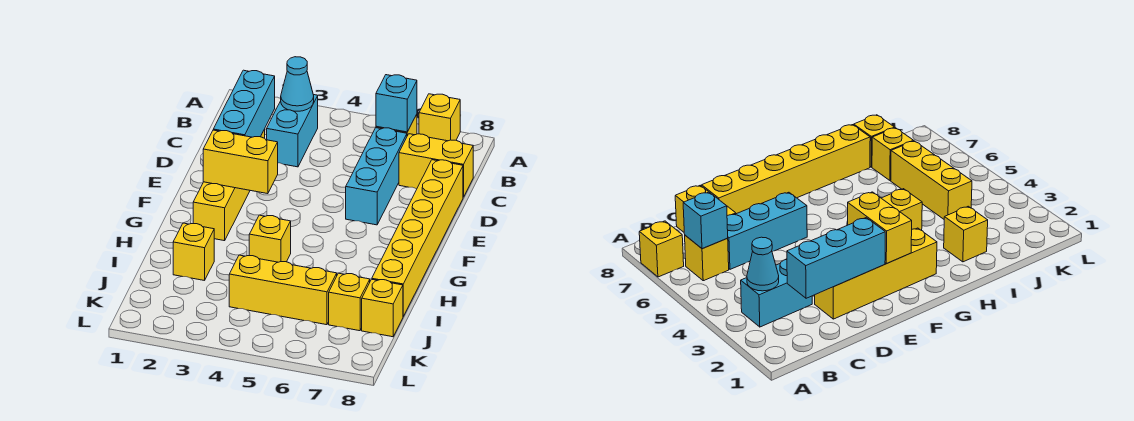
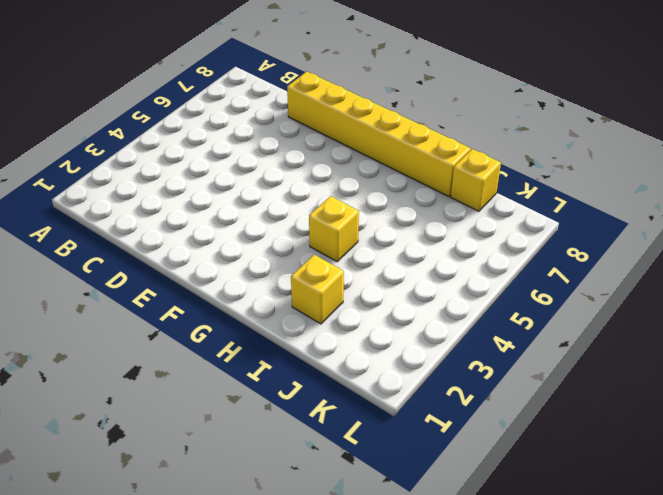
none -> yellow 1x1 brick [419,94,460,141]
none -> cyan 1x2 brick [267,95,318,167]
none -> yellow 1x1 brick [685,235,729,281]

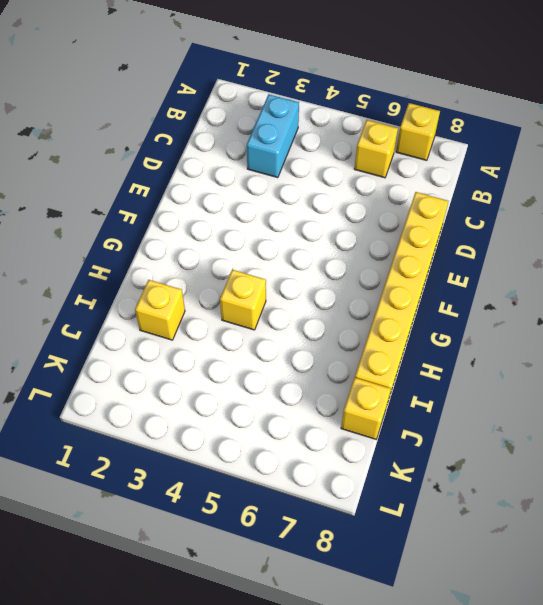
none -> cyan 1x3 brick [346,128,407,225]
none -> yellow 1x2 brick [399,134,473,197]
none -> yellow 1x4 brick [193,129,265,241]

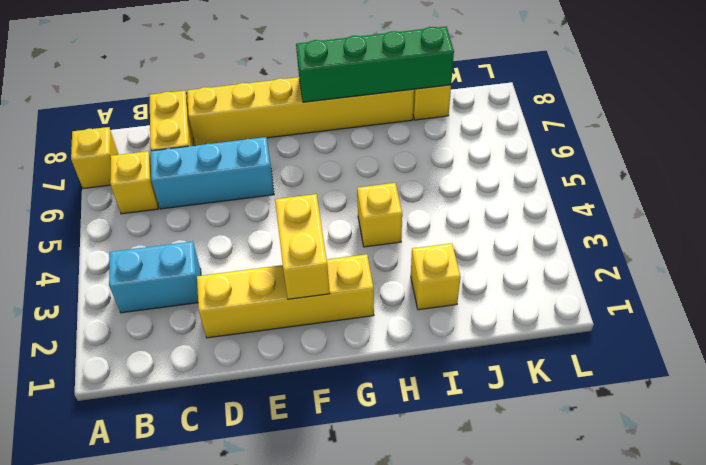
green 1x4 brick [296,27,454,102] -> none
none -> yellow 1x3 brick [229,255,337,325]
none -> yellow 1x1 brick [329,273,370,331]
none -> cyan 1x1 cone [281,57,314,111]

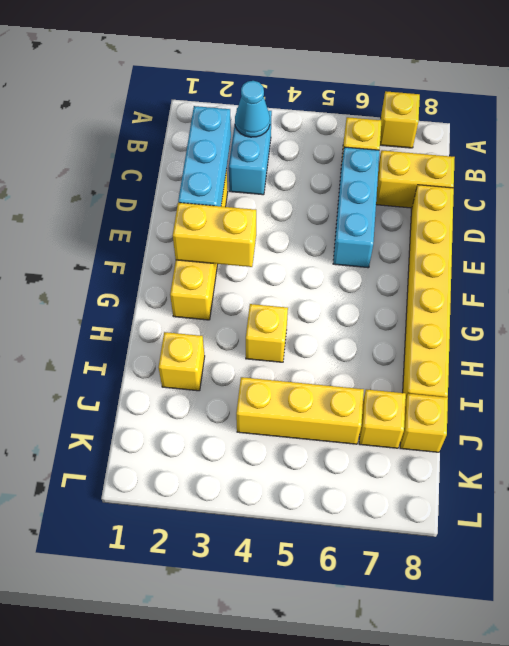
none -> cyan 1x1 brick [376,75,417,132]

